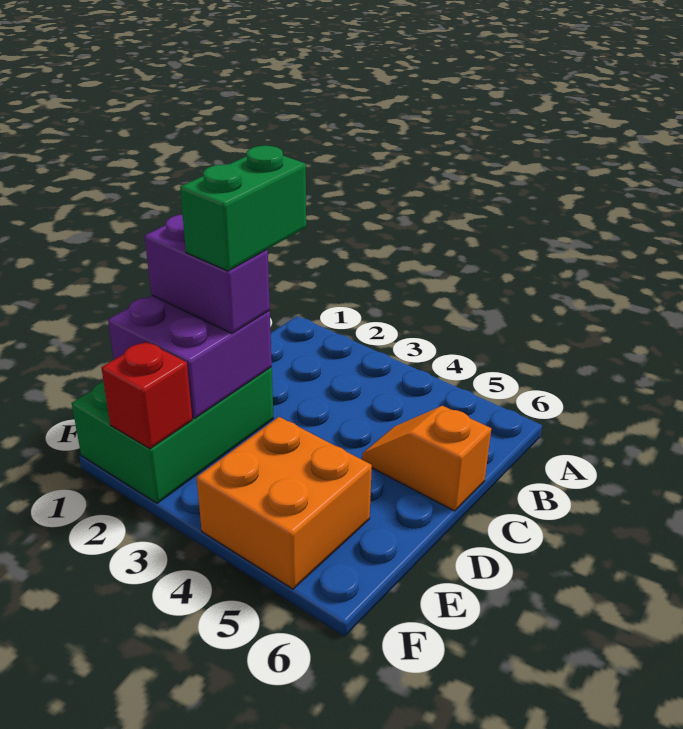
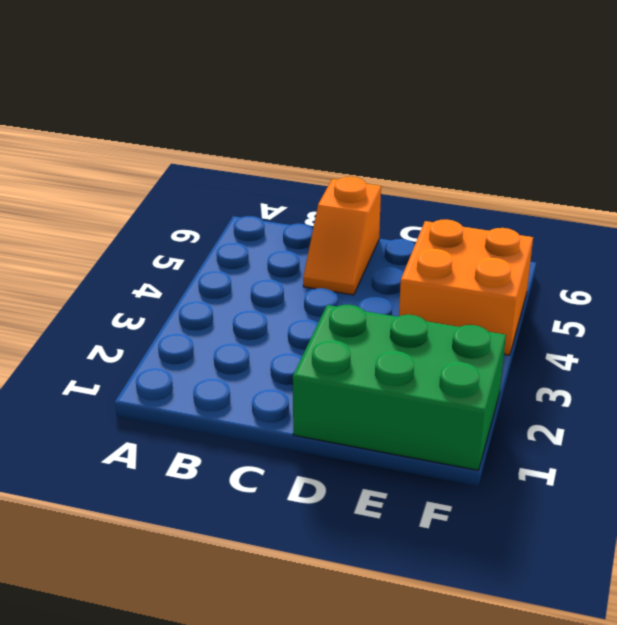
none -> purple 2x2 brick [108,296,272,419]
none -> red 1x1 brick [101,341,192,449]

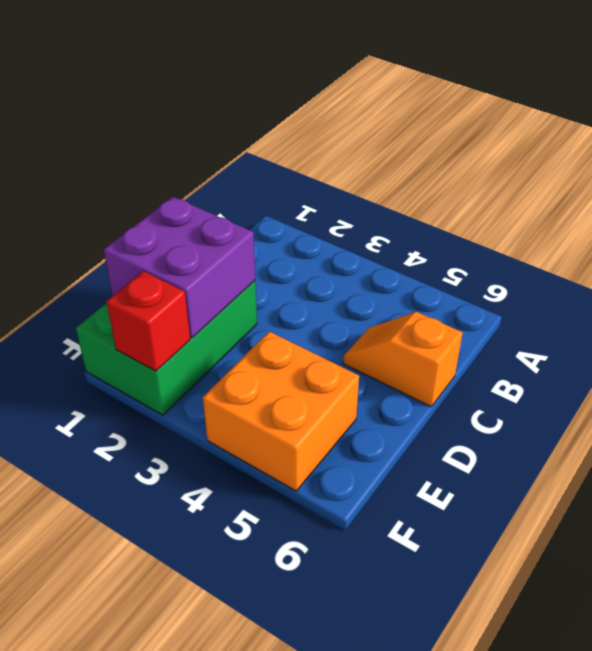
none -> purple 1x2 brick [145,215,270,334]
none -> green 1x2 brick [180,146,306,271]

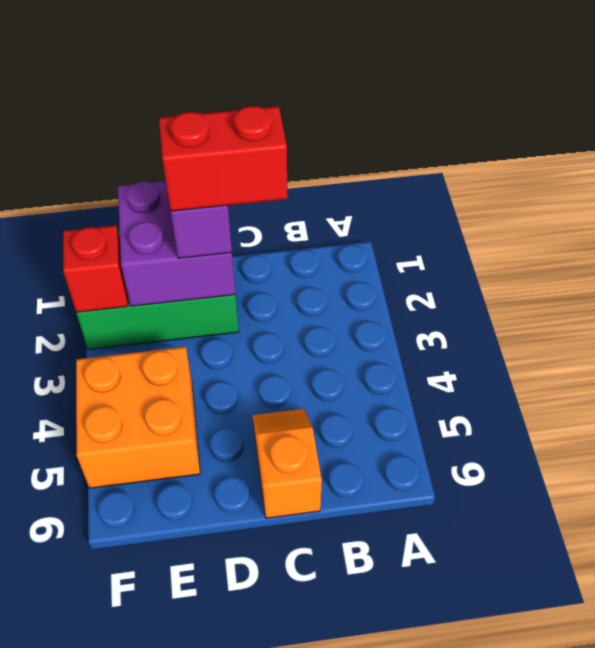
red 1x2 brick [159,106,287,211] -> green 1x2 brick [180,146,306,271]

